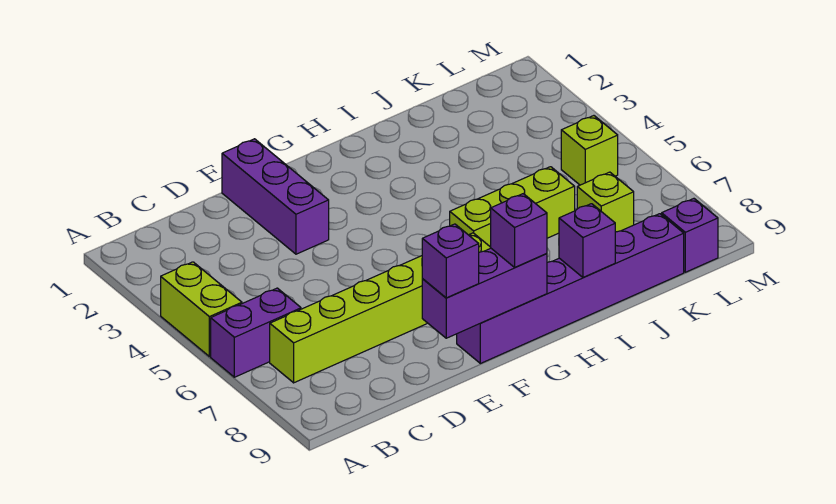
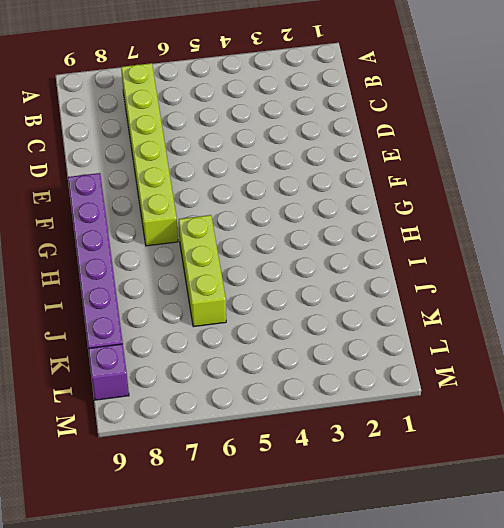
none -> lime 1x2 brick [161,262,242,357]
none -> purple 1x2 brick [211,288,301,377]
none -> purple 1x3 brick [222,139,329,254]

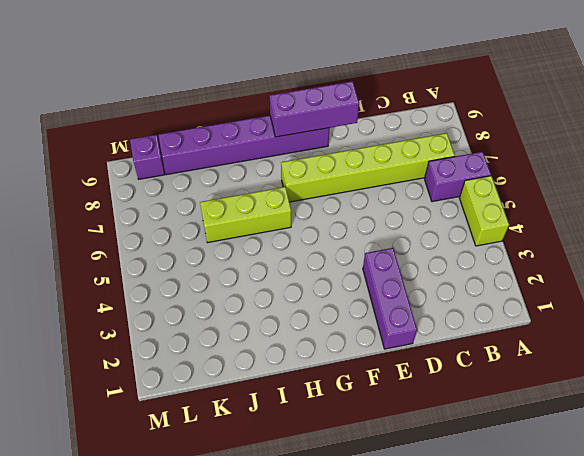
none -> lime 1x1 brick [577,172,634,232]
none -> lime 1x1 brick [561,116,618,185]
none -> purple 1x1 brick [559,204,615,278]

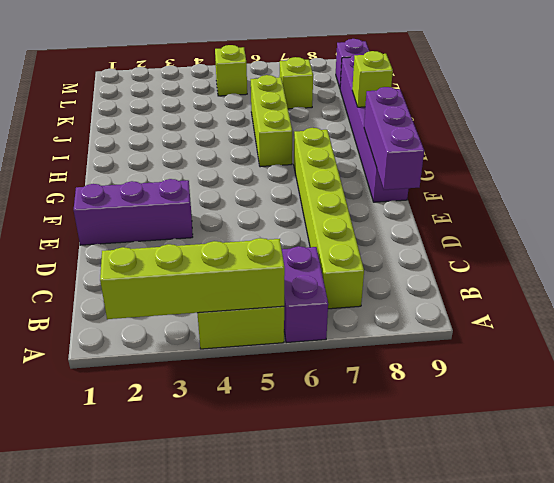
lime 1x4 brick [100,238,285,319] -> none
lime 1x1 brick [352,51,393,107] -> purple 1x1 brick [559,204,615,278]
none -> purple 1x1 brick [422,224,479,298]
none -> purple 1x1 brick [491,194,547,267]

